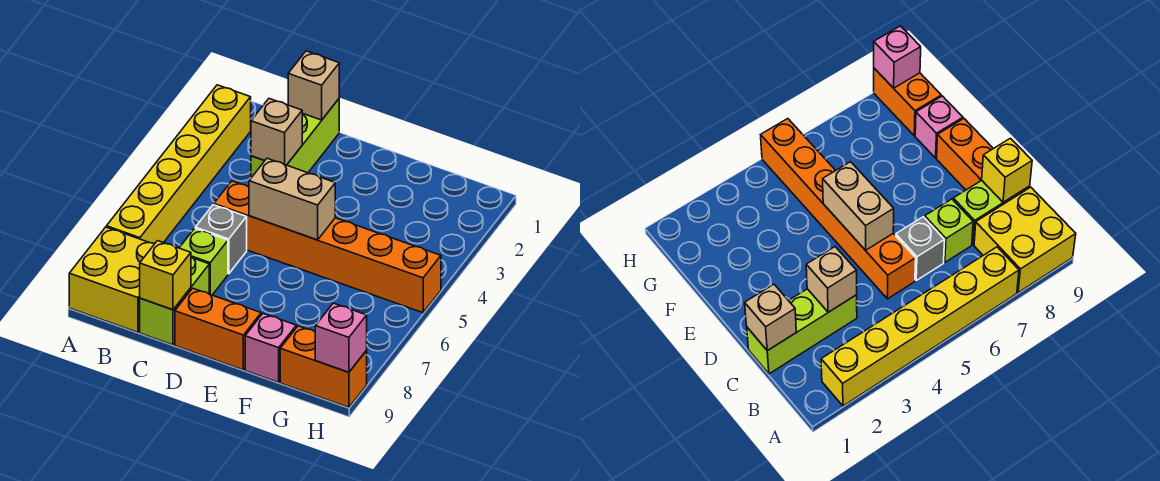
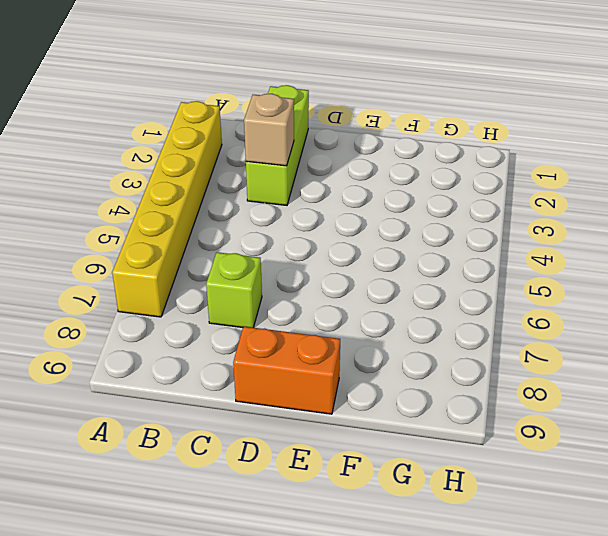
none -> yellow 2x2 brick [69,227,154,332]
none -> orange 1x6 brick [214,181,441,313]
none -> grey 1x1 brick [195,205,247,274]

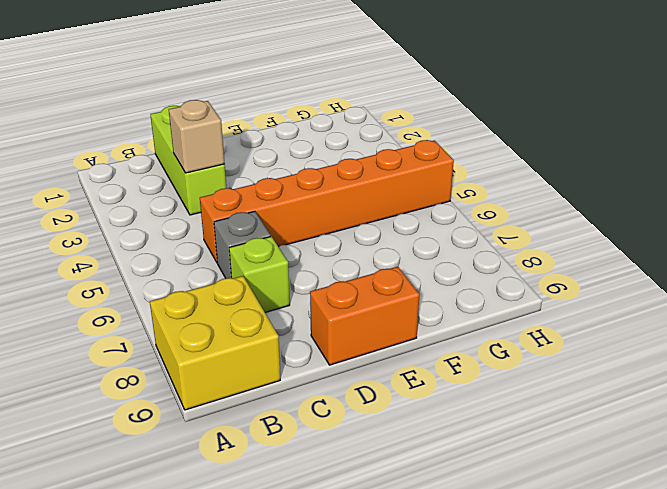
none -> yellow 1x6 brick [107,85,251,244]
none -> lime 1x2 brick [140,257,209,345]
none -> pink 1x1 brick [245,313,296,382]

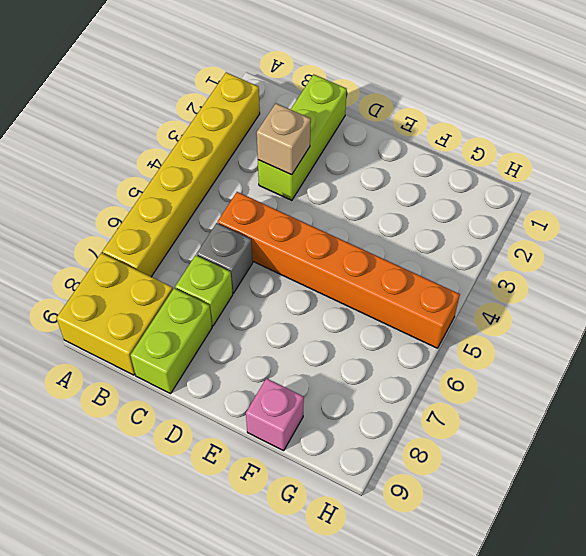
none -> orange 1x2 brick [175,288,261,370]
none -> orange 1x2 brick [280,326,367,408]
none -> tan 1x1 brick [288,51,339,120]

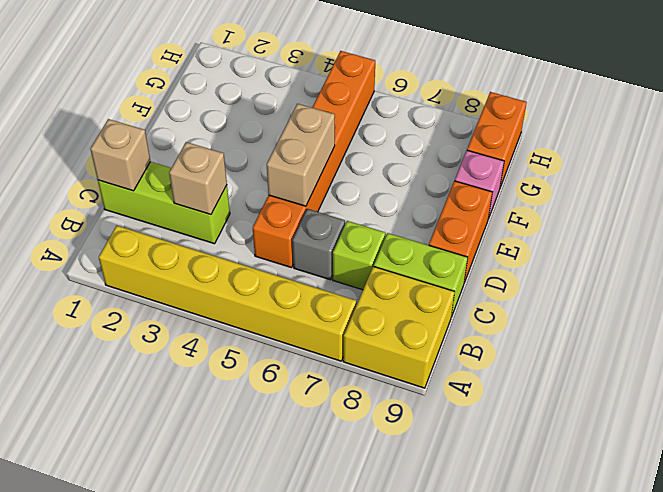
none -> yellow 1x1 brick [140,241,191,310]
none -> pink 1x1 brick [315,303,367,372]

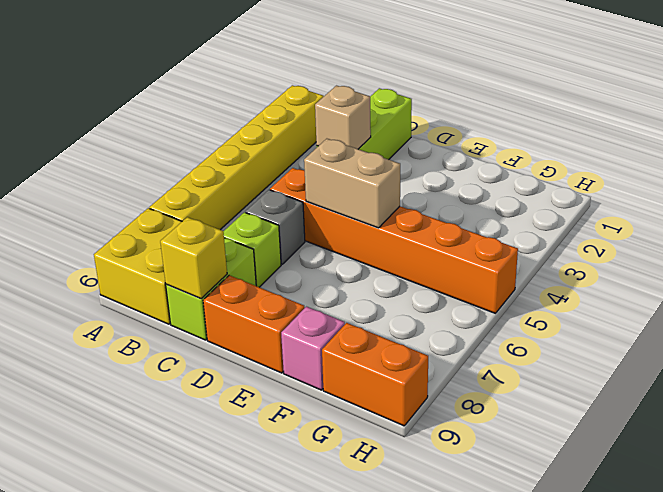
none -> tan 1x1 brick [288,51,339,120]
none -> pink 1x1 brick [315,303,367,372]

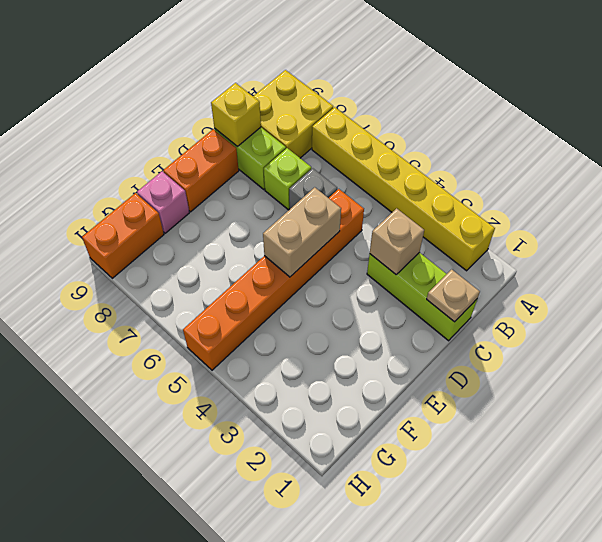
tan 1x1 plate [427,269,480,322] -> tan 1x1 brick [288,51,339,120]
none -> pink 1x1 brick [315,303,367,372]

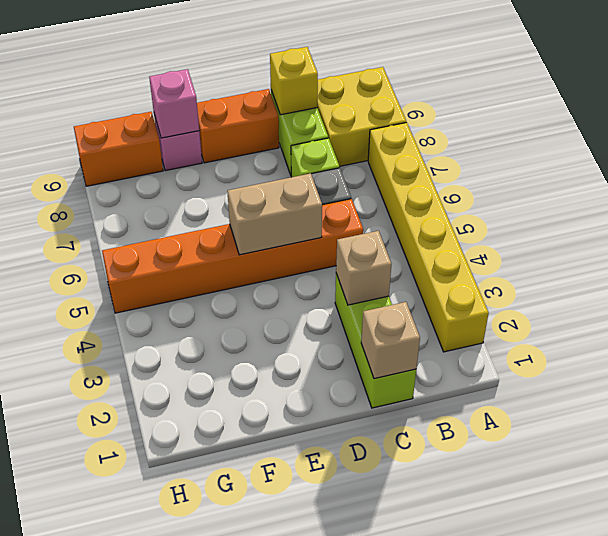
pink 1x1 brick [149,69,199,138] -> pink 1x1 brick moved to [315,303,367,372]

